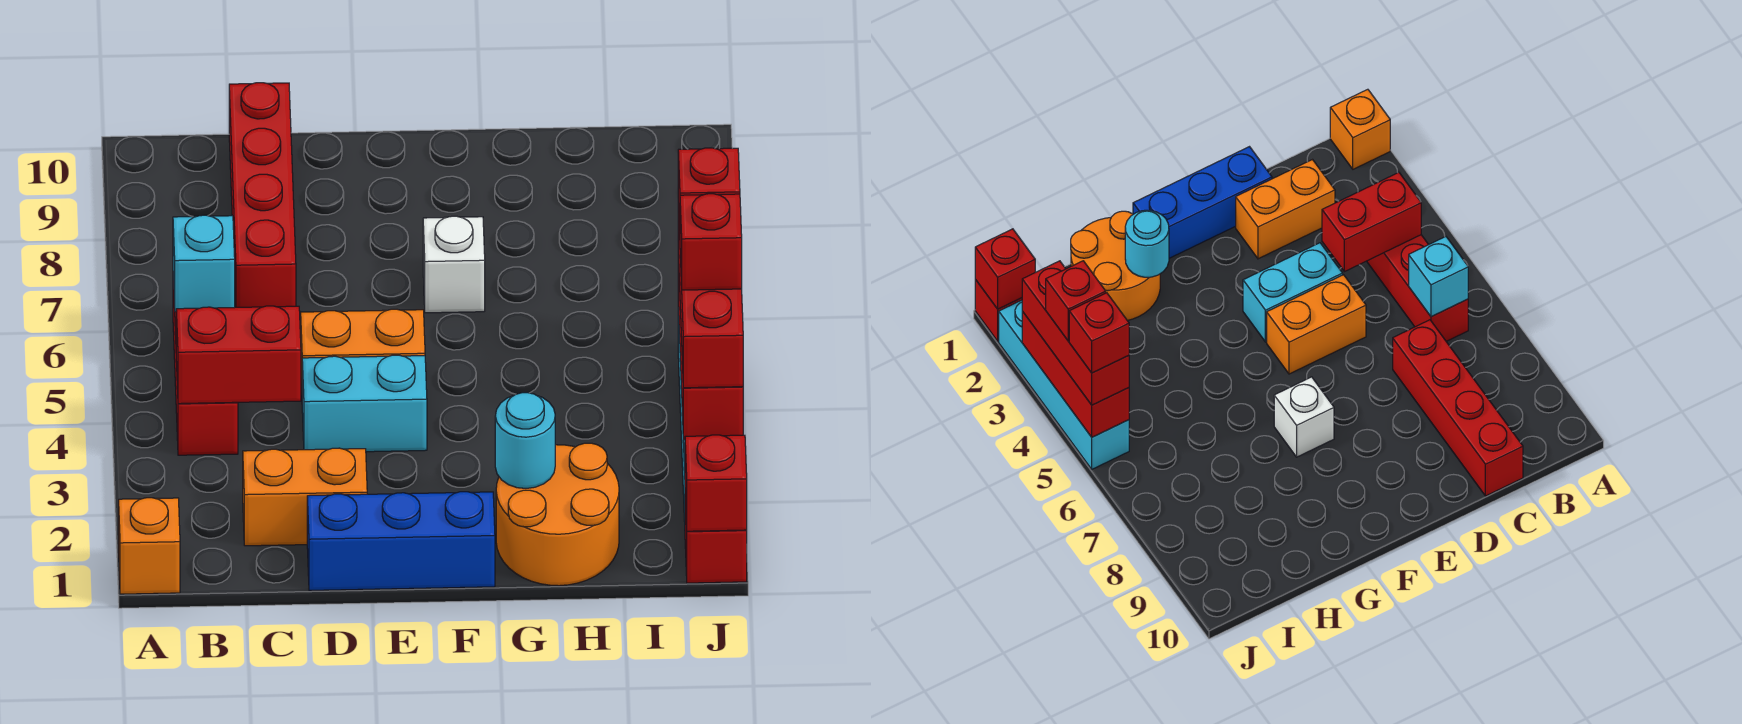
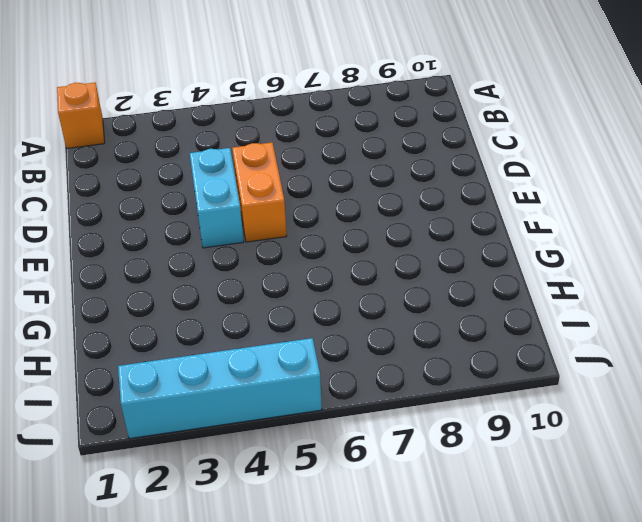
none -> red 1x3 brick [173,281,238,455]
none -> orange 1x2 brick [243,448,367,546]
none -> red 1x4 brick [229,83,296,307]

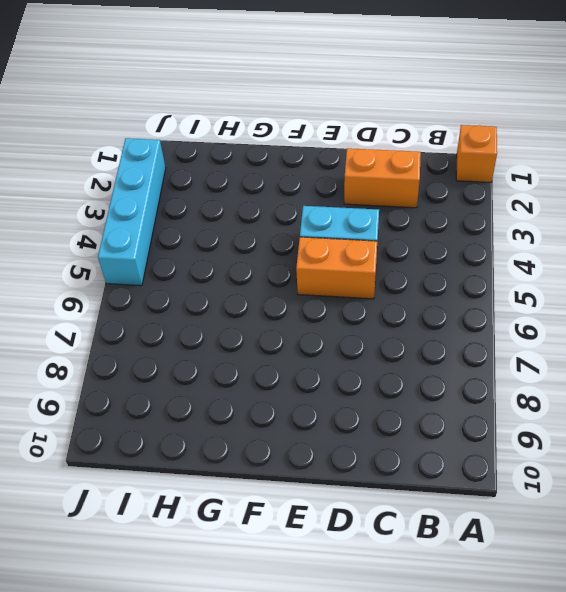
none -> red 1x3 brick [173,281,238,455]
none -> red 1x4 brick [229,83,296,307]
none -> blue 1x3 brick [307,492,495,590]

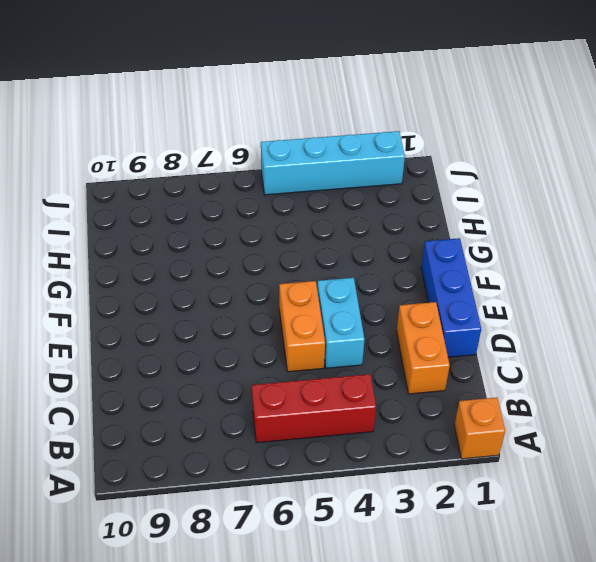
none -> red 1x4 brick [229,83,296,307]
none -> white 1x1 brick [423,216,485,313]
none -> orange 2x2 round brick [496,443,619,586]

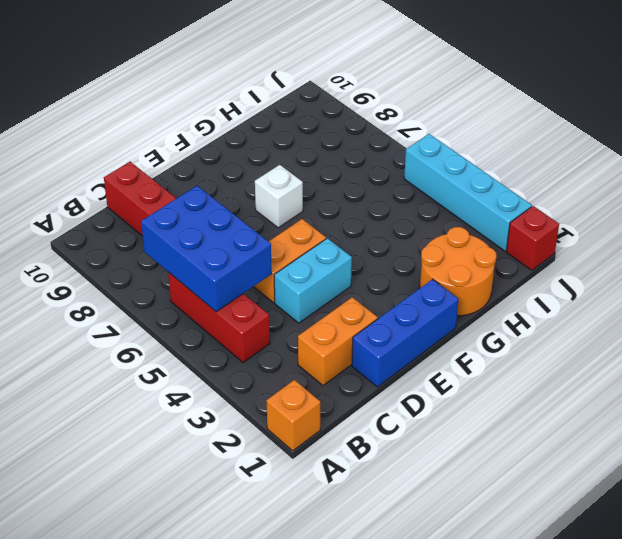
blue 2x3 brick [141,186,272,312] -> cyan 1x1 brick [173,215,235,312]
none -> red 1x2 brick [176,306,301,404]
none -> cyan 1x1 round brick [495,393,555,488]
none -> red 1x1 brick [685,435,747,531]

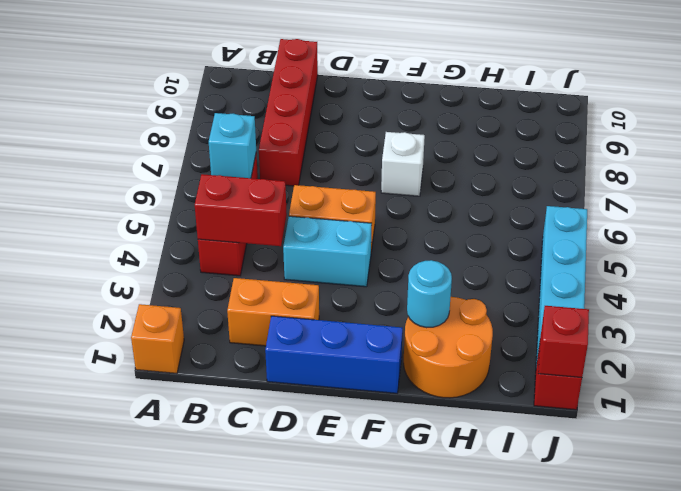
none -> red 1x3 brick [678,256,743,440]
none -> red 1x3 brick [678,204,743,388]
none -> red 1x1 brick [680,194,742,290]

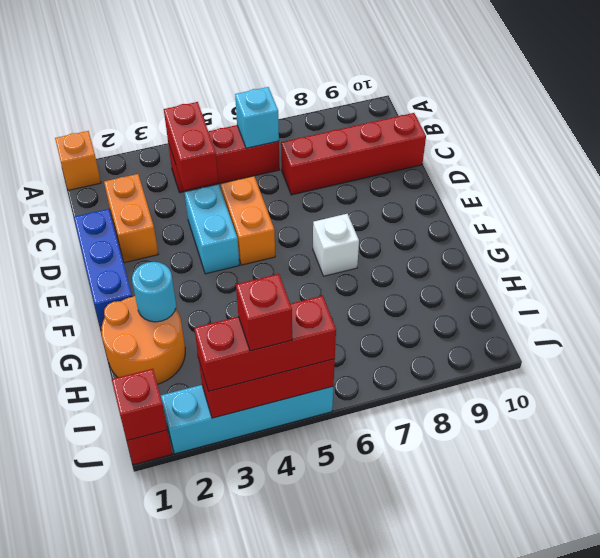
none -> red 1x1 brick [678,148,740,231]

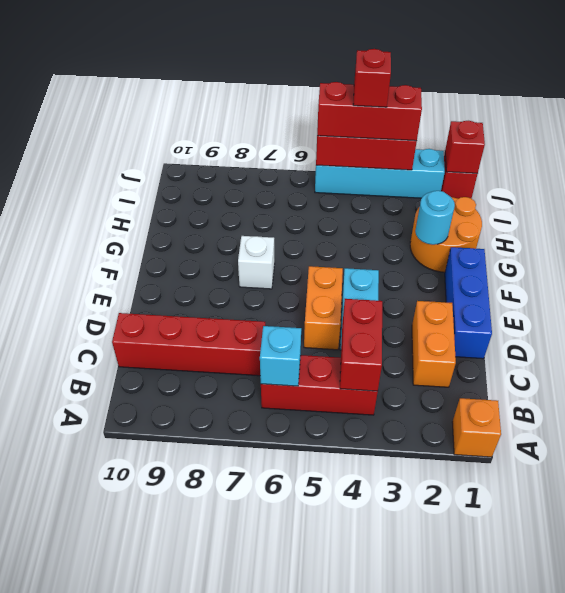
none -> red 1x1 brick [678,148,740,231]

